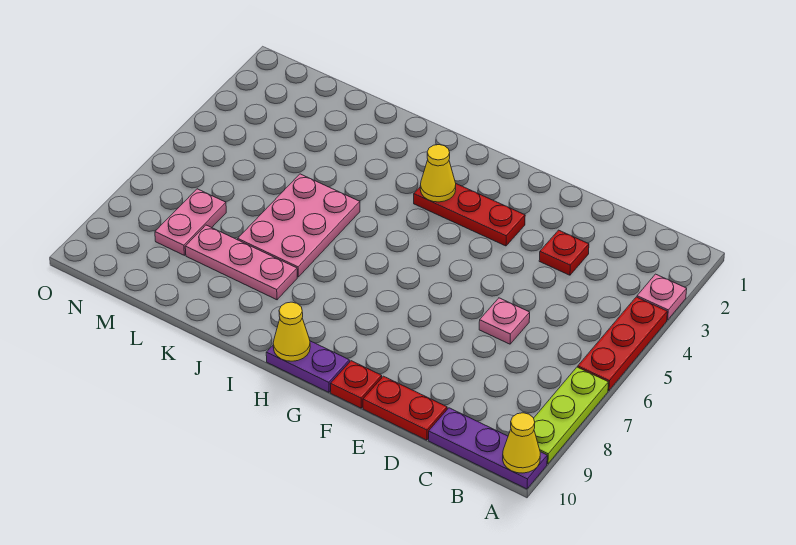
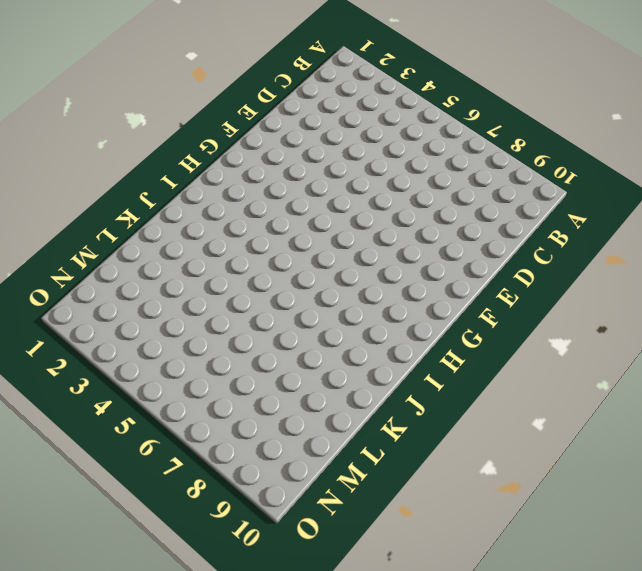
none -> pink 1x1 plate [637,274,687,320]
none -> red 1x3 plate [578,297,667,391]
none -> lime 1x3 plate [534,367,609,464]

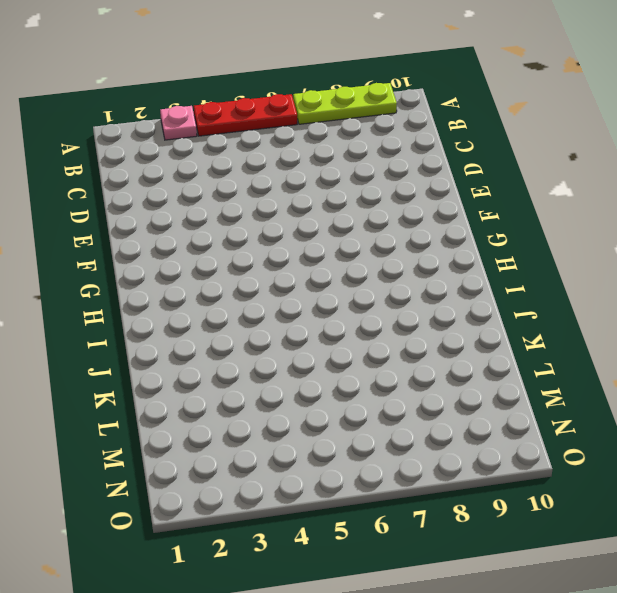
none -> purple 1x3 plate [429,408,547,489]
none -> red 1x1 plate [539,230,589,275]
none -> pink 1x1 plate [479,298,530,344]

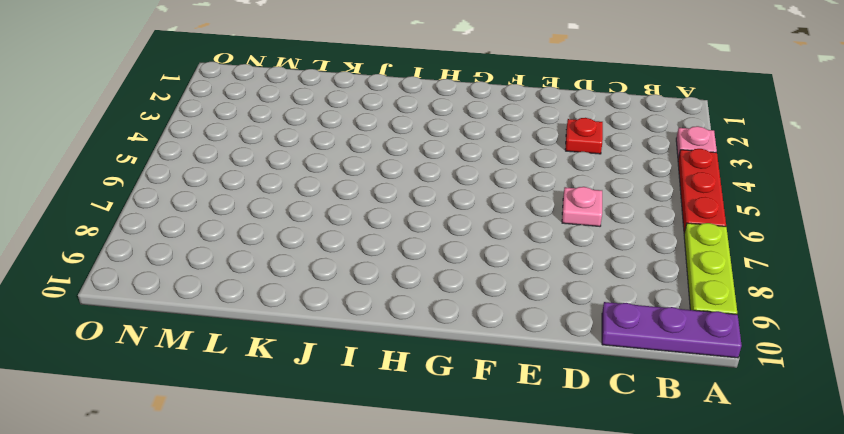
none -> red 1x2 plate [363,376,447,440]
none -> red 1x3 plate [414,184,525,246]
none -> red 1x1 plate [330,361,382,408]

